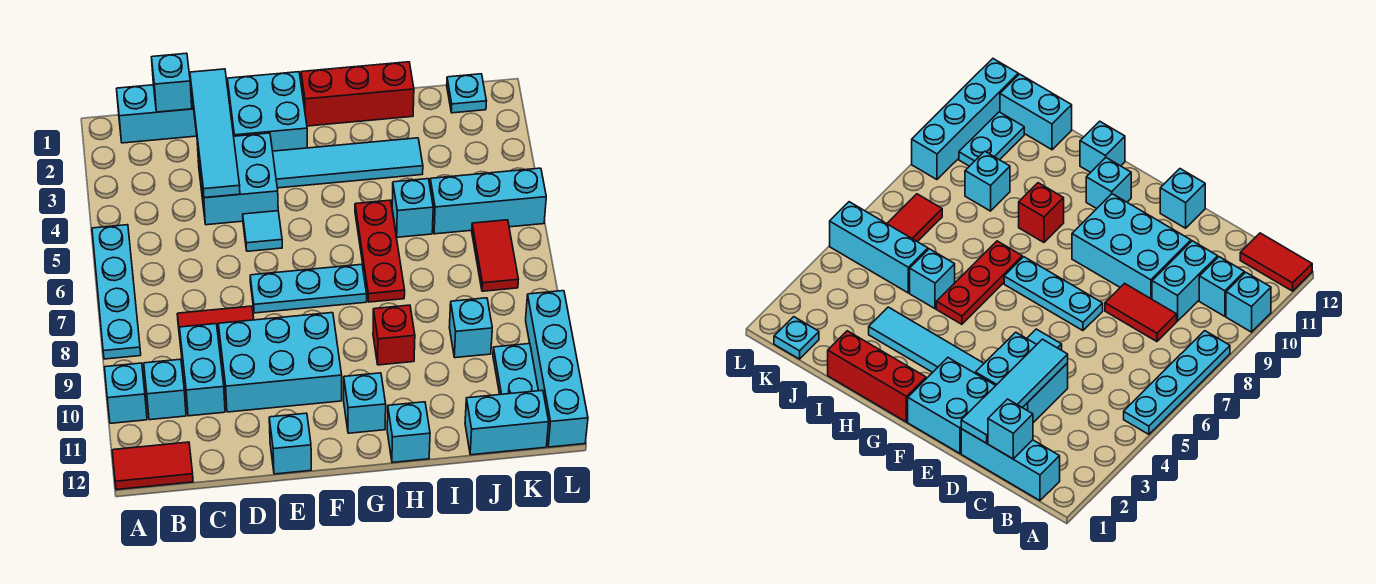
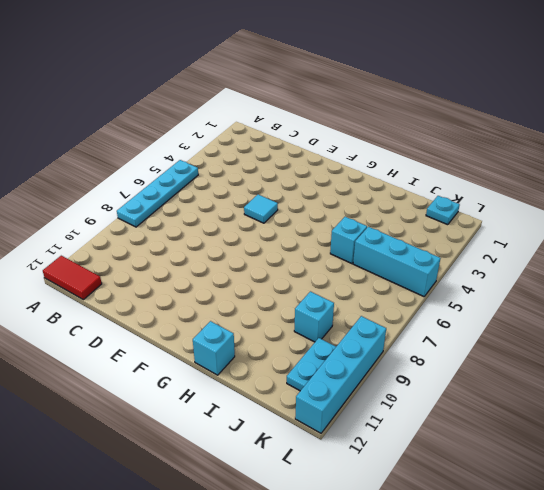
none -> cyan 1x1 brick [105,363,147,423]
none -> cyan 1x3 brick [117,82,197,143]
none -> cyan 1x1 brick [144,359,186,420]

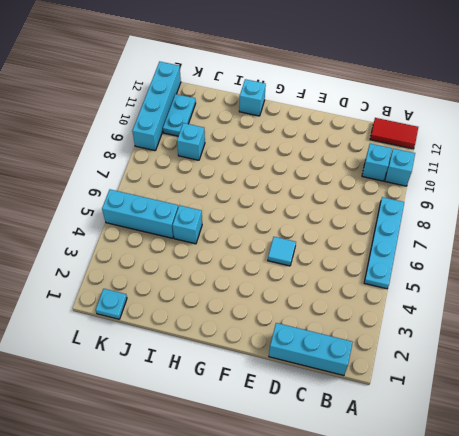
none -> red 1x2 tile [177,306,254,348]
none -> cyan 1x2 brick [180,324,225,416]
none -> cyan 2x2 brick [197,133,278,225]

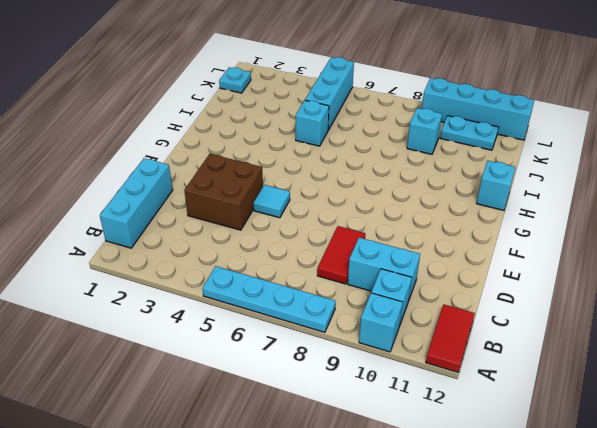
brown 2x2 brick [184,154,263,230] -> cyan 2x2 brick [197,133,278,225]
none -> cyan 2x3 brick [218,313,342,412]
none -> cyan 2x2 brick [227,72,307,151]
none -> cyan 1x3 plate [250,264,367,313]

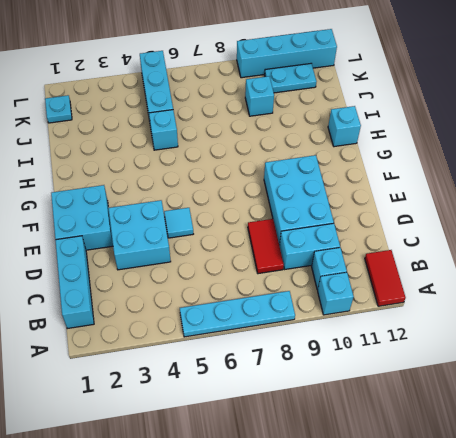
none -> cyan 1x3 plate [250,264,367,313]
none -> cyan 1x1 brick [269,413,311,474]
none -> cyan 1x4 tile [273,138,423,188]

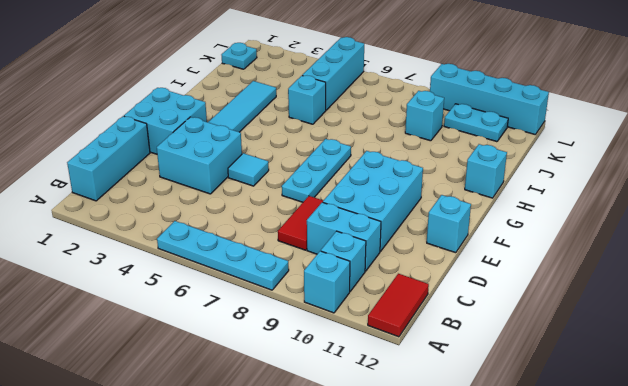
none -> red 1x3 brick [301,62,414,126]
none -> cyan 1x1 brick [344,373,386,433]
none -> red 1x3 plate [355,200,405,302]

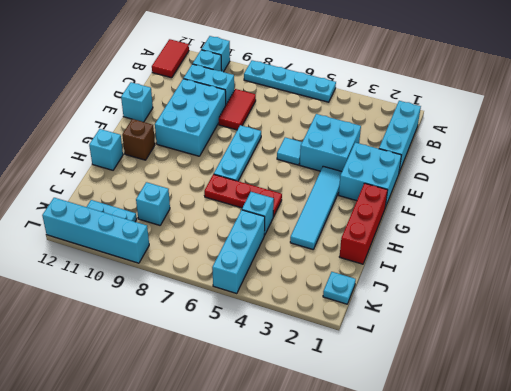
brown 1x1 brick [122,119,155,160] -> cyan 1x1 brick [344,373,386,433]
none -> red 1x1 brick [373,305,415,365]
none -> cyan 1x2 brick [465,390,549,455]
none -> red 1x2 tile [472,220,518,291]

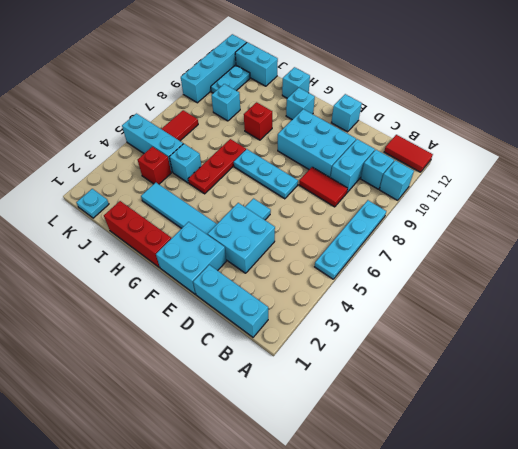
red 1x1 brick [138,147,171,184] -> none
none -> cyan 1x1 brick [152,53,192,112]
none -> cyan 1x4 tile [190,69,240,198]

